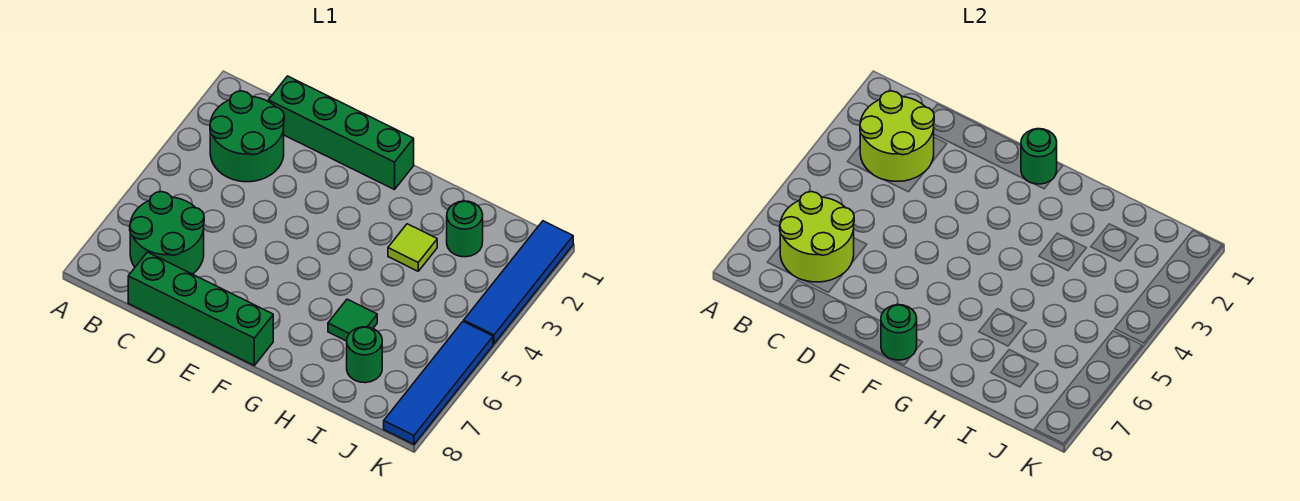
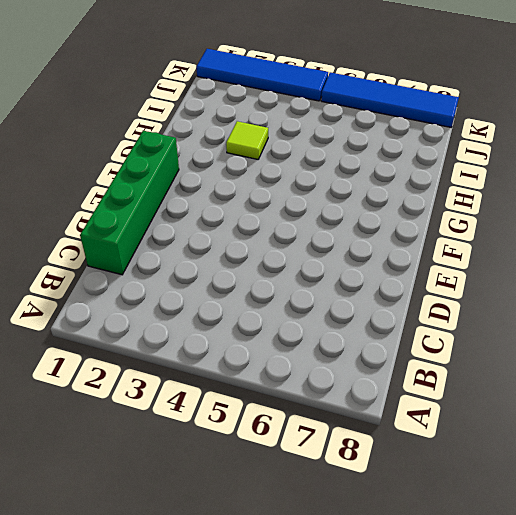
none -> green 2x2 round brick [210,91,284,182]
none -> green 2x2 round brick [130,192,204,274]
none -> green 1x4 brick [128,252,273,365]

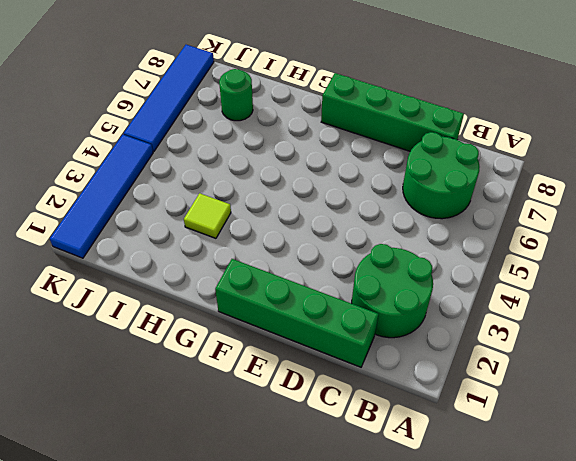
none -> green 1x1 tile [328,299,377,341]
none -> green 1x1 round brick [447,201,483,257]
none -> lime 2x2 round brick [860,91,934,181]

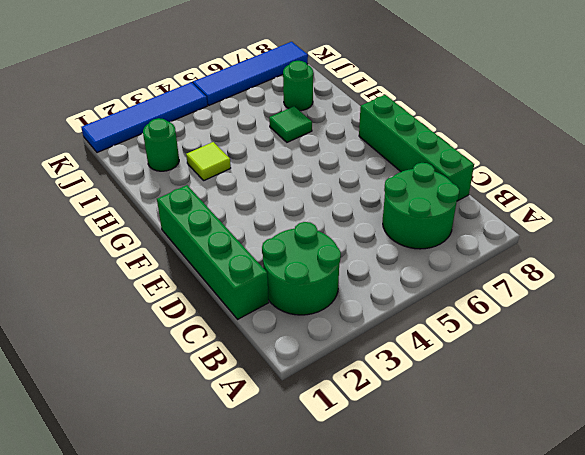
none -> lime 2x2 round brick [860,91,934,181]
none -> lime 2x2 round brick [780,192,854,282]
none -> green 1x1 round brick [1021,129,1057,184]

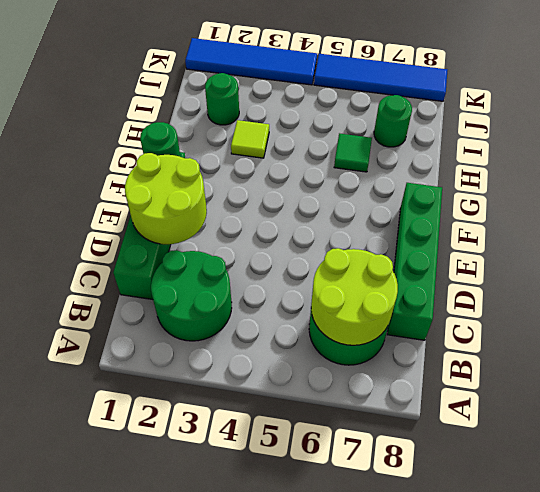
lime 2x2 round brick [125,153,207,244] -> lime 2x2 round brick moved to [860,91,934,181]
none -> green 1x1 round brick [881,305,917,360]

